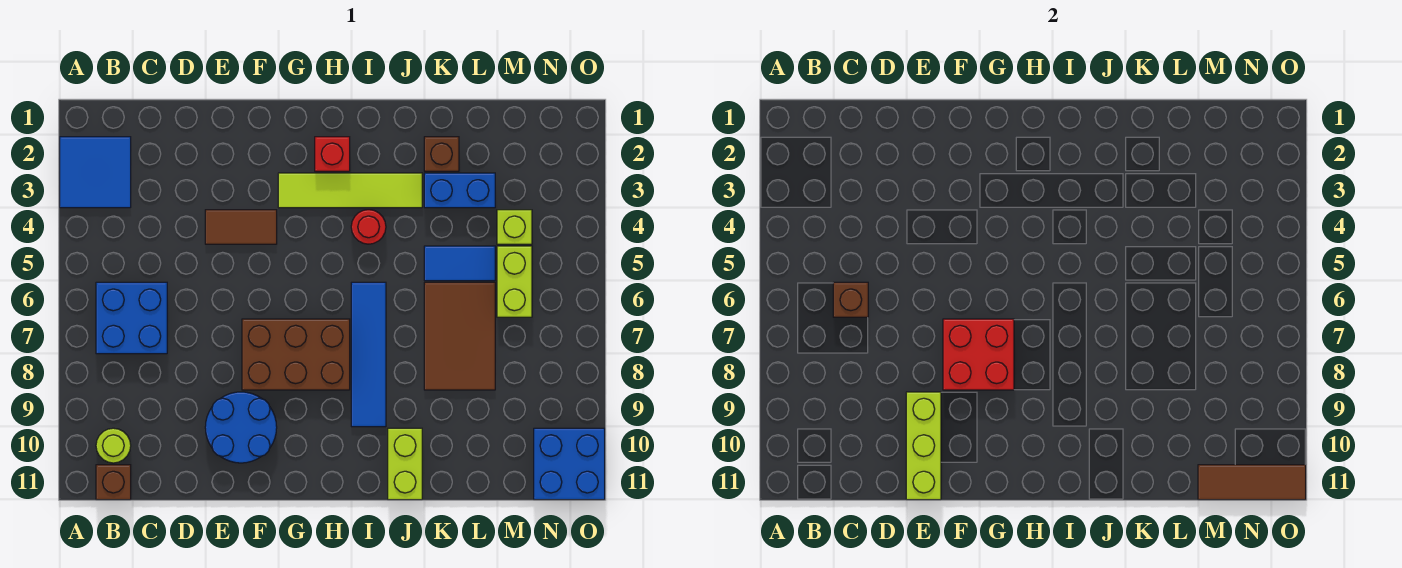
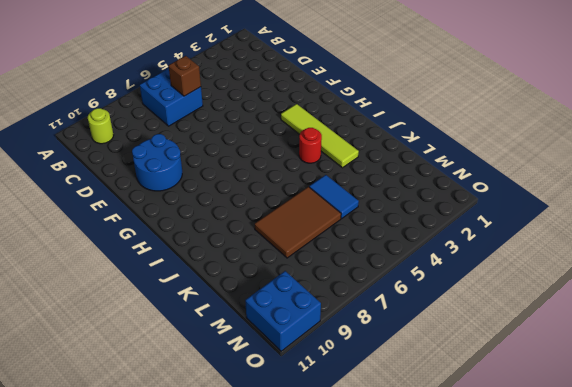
none -> blue 2x2 tile [60,137,131,208]
none -> brown 1x1 brick [96,465,131,500]
none -> brown 1x2 tile [205,210,277,244]

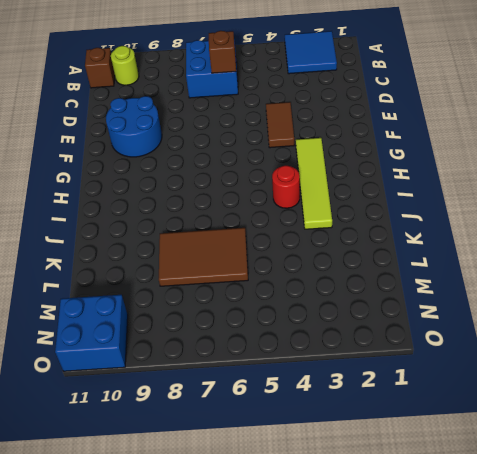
none -> brown 2x3 brick [242,319,350,390]
none -> red 1x1 brick [315,137,350,171]
none -> blue 1x4 tile [351,282,386,427]

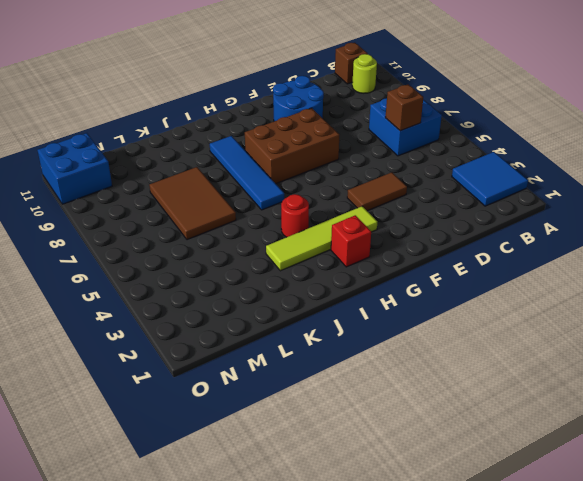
none -> lime 1x2 brick [388,428,422,500]
none -> brown 1x1 brick [424,137,459,171]
none -> blue 1x2 brick [424,173,495,208]

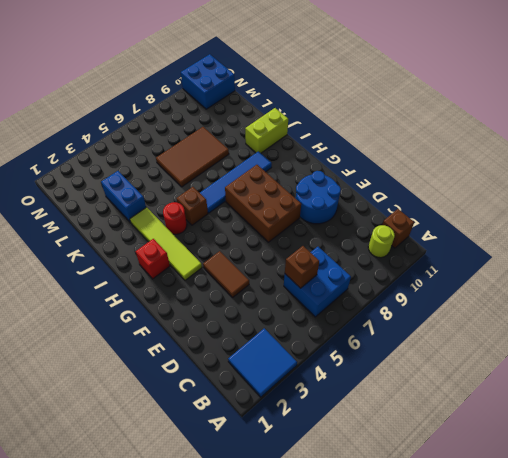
brown 1x1 brick [177,187,208,225] -> brown 1x1 brick moved to [424,137,459,171]
none -> blue 1x2 tile [424,246,495,281]
none -> lime 1x1 brick [497,210,532,244]
none -> lime 1x2 brick [497,246,532,317]

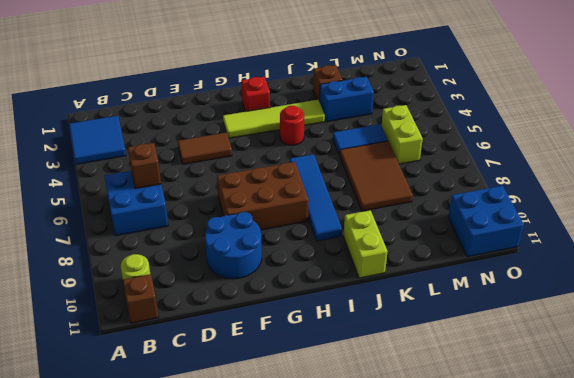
none -> lime 1x1 brick [497,210,532,244]
none -> lime 1x3 brick [906,392,941,500]
none -> red 2x2 brick [943,319,1014,390]

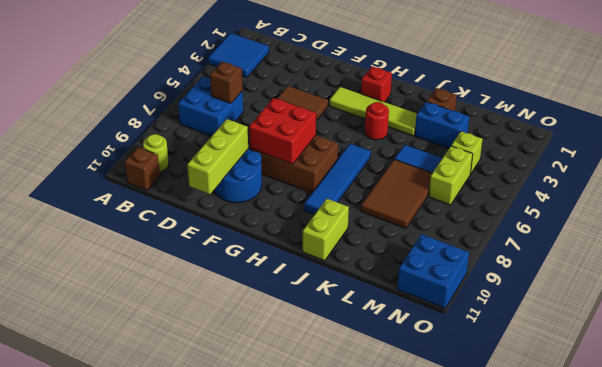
none -> brown 1x3 tile [1198,465,1306,500]

